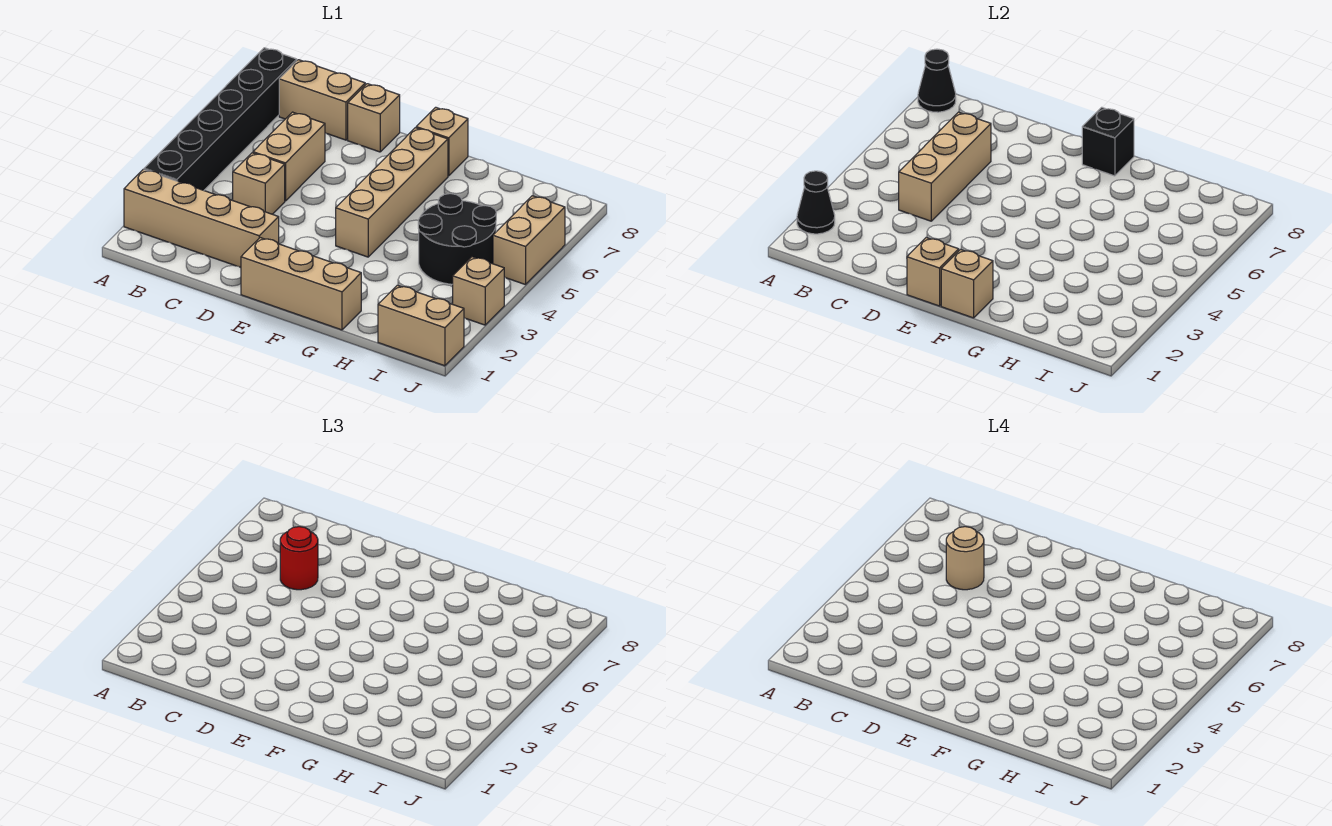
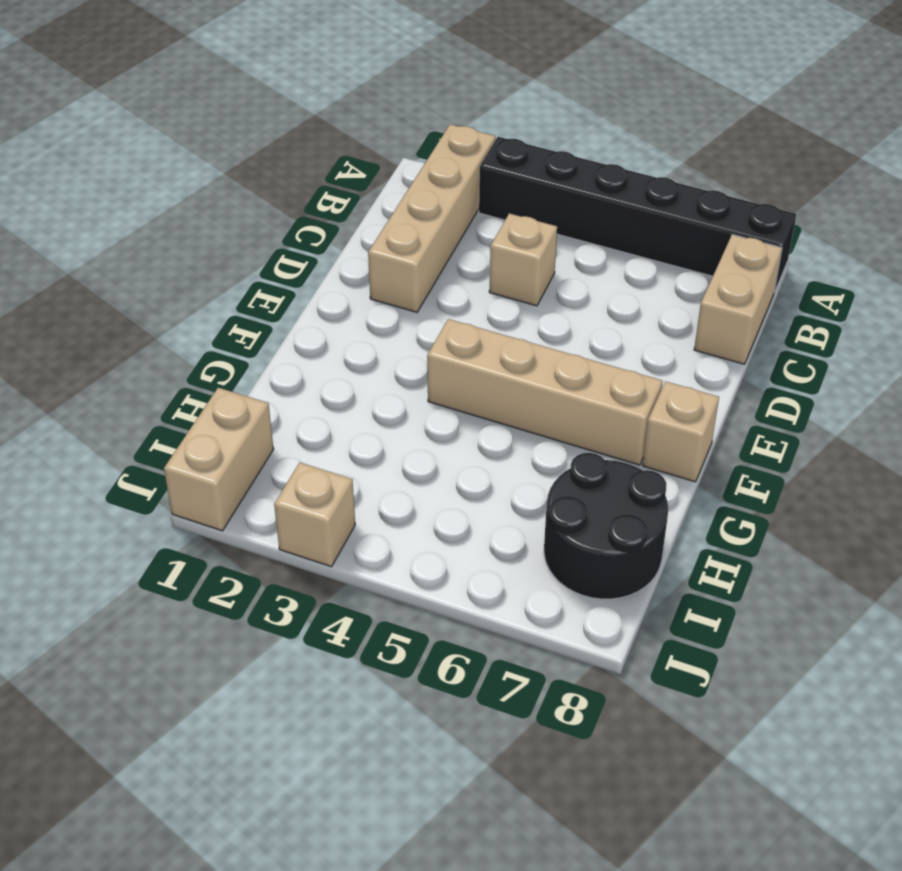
black 2x2 round brick [544,453,668,599] -> black 2x2 round brick moved to [418,194,496,284]
none -> tan 1x2 brick [253,112,325,201]
none -> tan 1x1 brick [348,84,400,152]
none -> tan 1x3 brick [241,238,361,330]

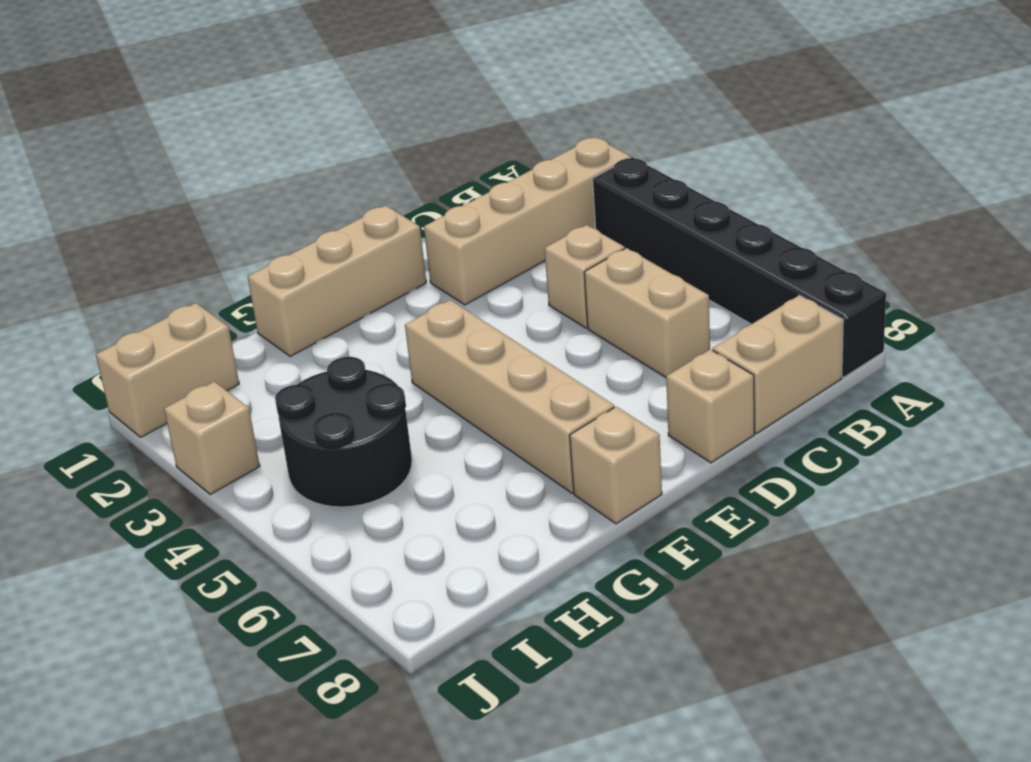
none -> tan 1x2 brick [493,196,565,285]
none -> black 1x1 cone [797,171,835,234]
none -> black 1x1 cone [918,49,956,112]

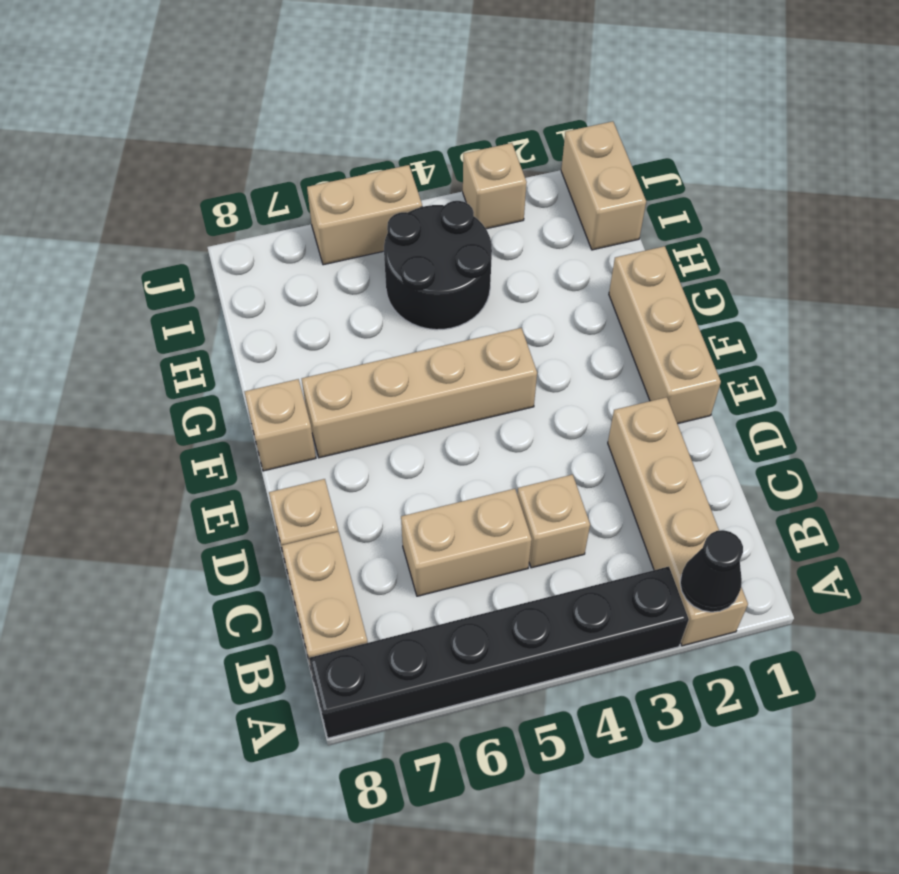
none -> black 1x1 cone [918,49,956,112]
none -> tan 1x3 brick [899,112,991,221]
none -> tan 1x1 brick [907,238,959,306]

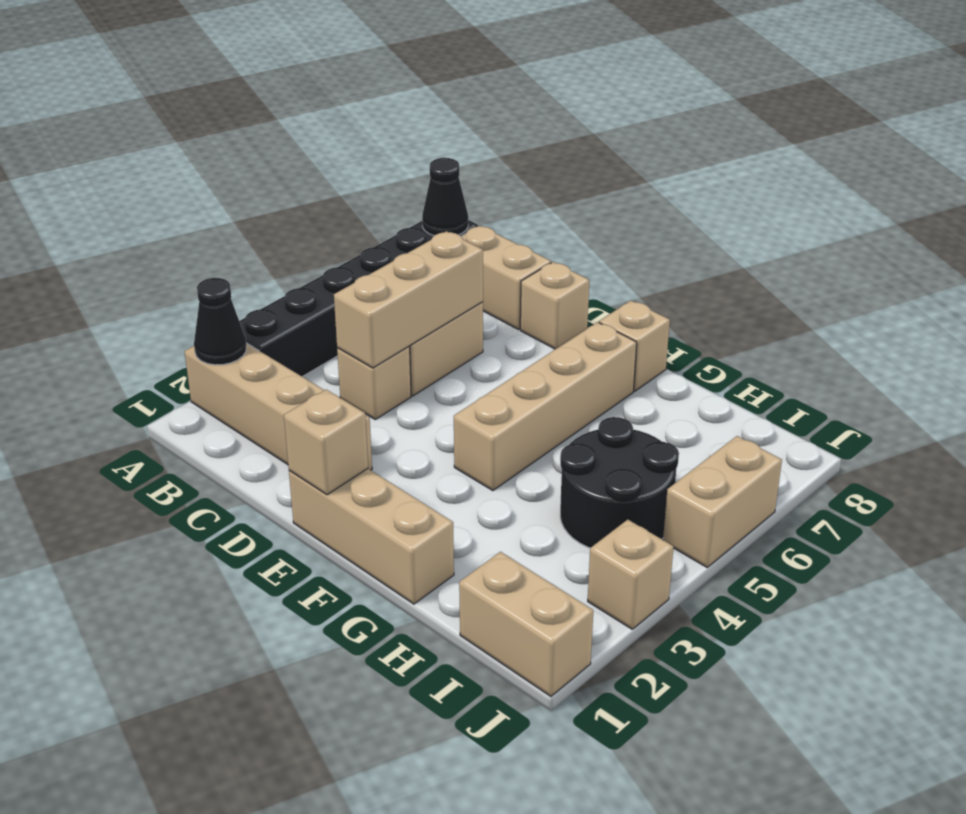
none -> tan 1x1 brick [941,250,993,318]
none -> black 1x1 brick [1082,107,1134,176]
none -> red 1x1 round brick [280,527,318,590]

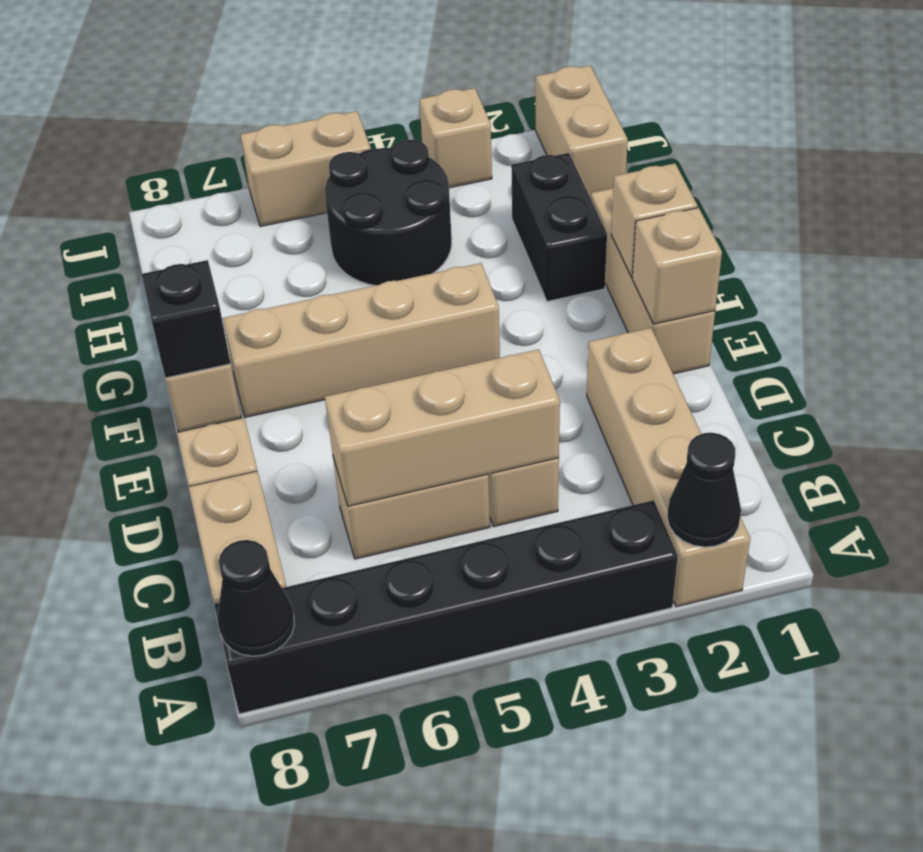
black 1x2 brick [511,153,607,301] -> none
none -> red 1x1 round brick [280,527,318,590]
none -> tan 1x1 round brick [946,527,984,590]

